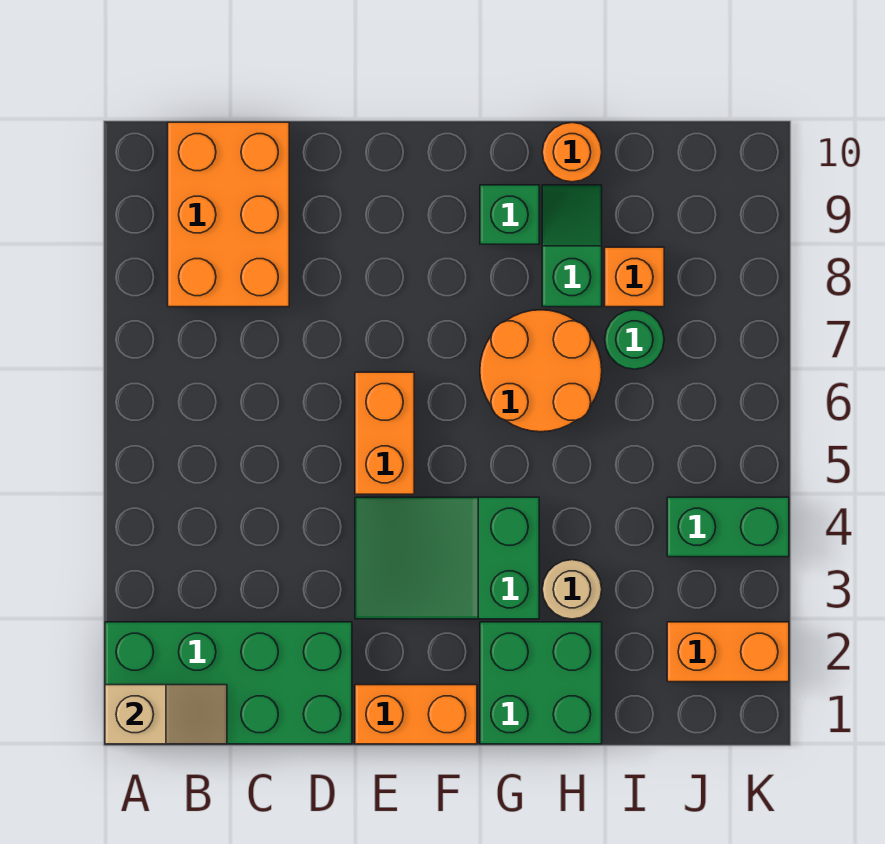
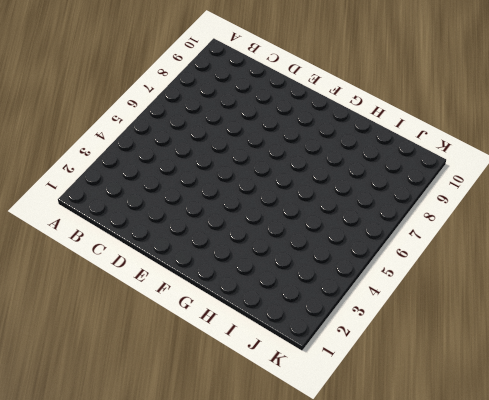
none -> green 2x4 brick [105,622,352,744]
none -> orange 2x3 brick [168,122,289,307]
none -> orange 1x2 brick [355,685,477,744]

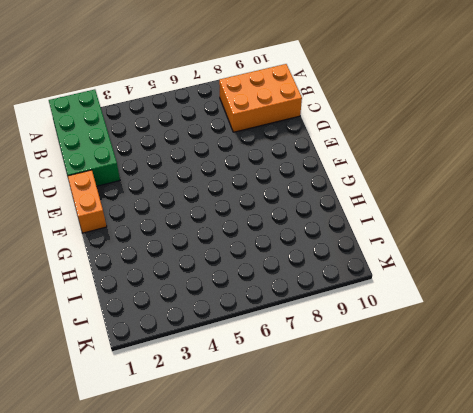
none -> green 2x3 slope [355,497,539,619]
none -> orange 1x2 brick [355,372,414,494]
none -> green 2x2 brick [480,622,602,744]

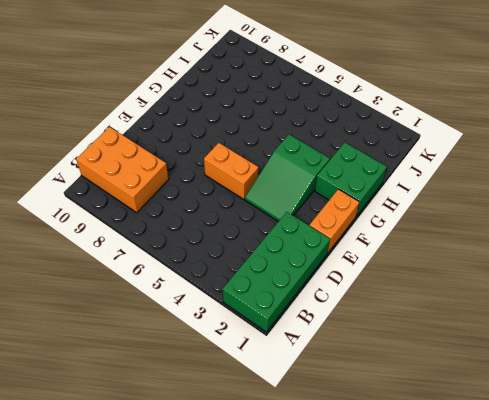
none -> orange 2x2 round brick [480,310,602,432]
none -> green 1x1 brick [480,185,539,244]
none -> tan 1x1 round brick [542,560,602,619]

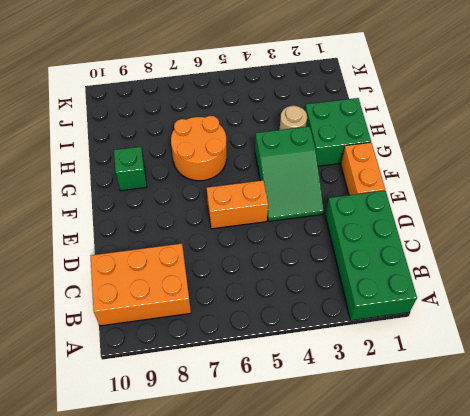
none -> green 1x2 slope [542,185,602,307]
none -> orange 1x1 round brick [542,123,602,182]
none -> green 1x1 round brick [605,310,664,369]

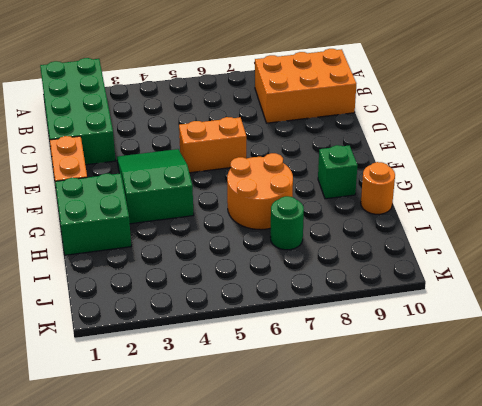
none -> tan 1x1 round brick [542,560,602,619]
none -> green 1x2 slope [542,185,602,307]
none -> orange 1x1 brick [605,247,664,307]

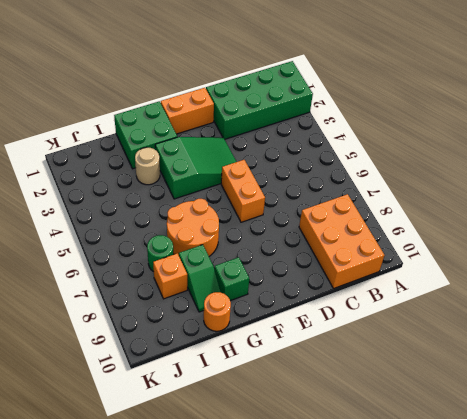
none -> orange 1x2 brick [667,622,789,682]
none -> green 1x2 brick [667,497,789,557]
none -> tan 1x2 slope [105,685,227,744]

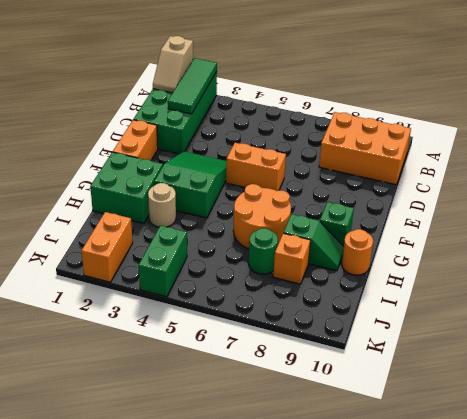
green 1x3 tile [168,58,217,114] -> none

